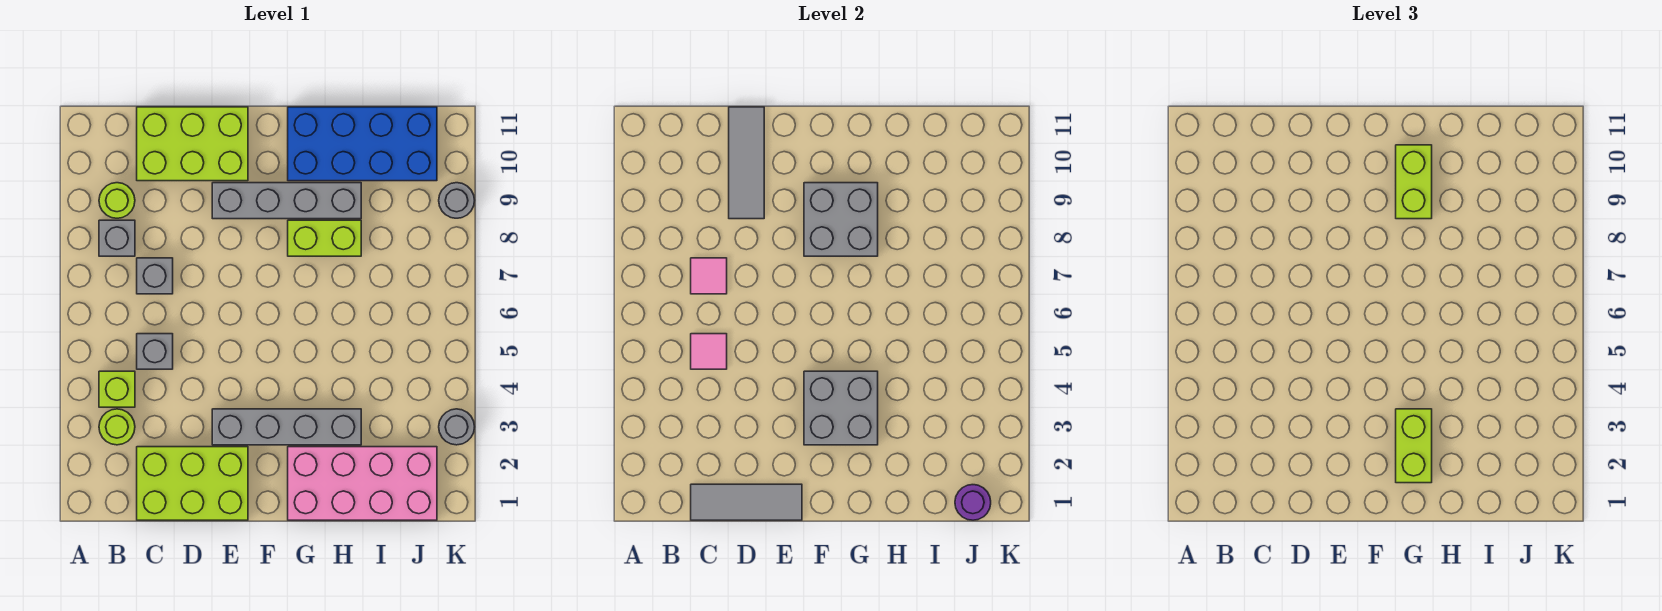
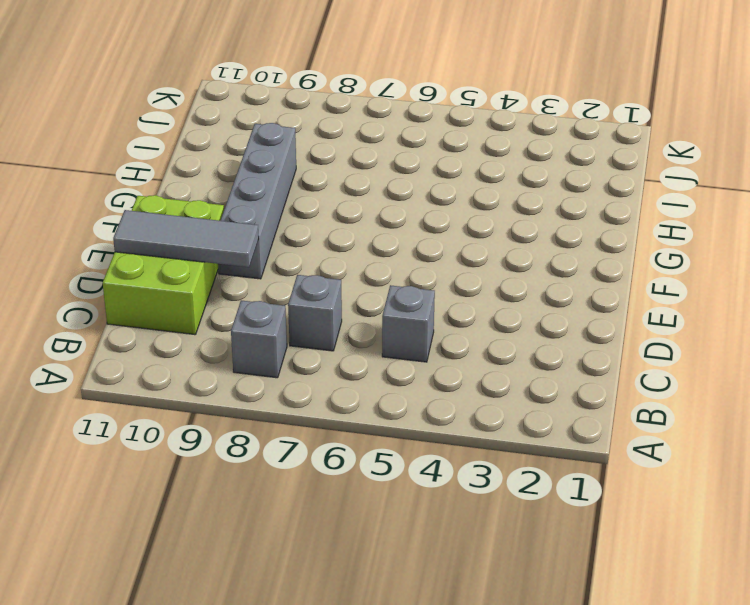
none -> lime 1x1 round brick [99,409,135,445]
none -> lime 1x1 brick [99,371,135,407]
none -> lime 1x1 round brick [99,183,135,218]

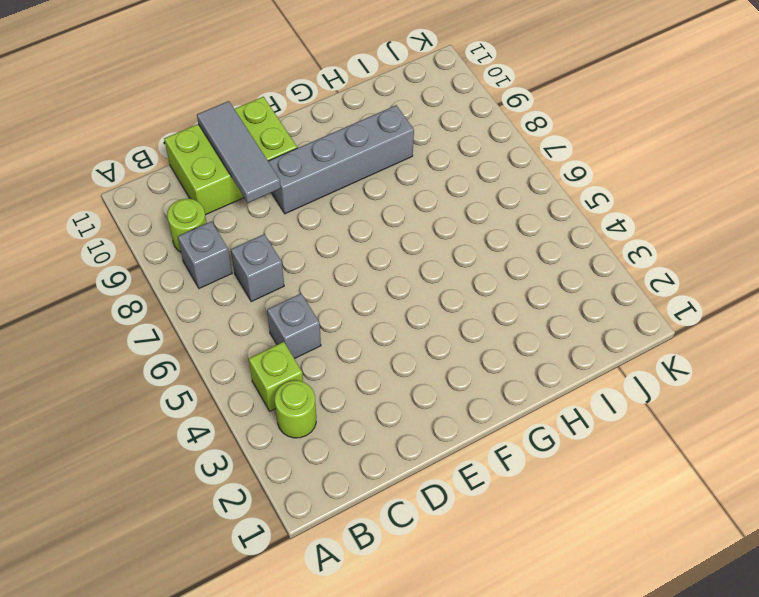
none -> lime 2x3 brick [137,447,248,520]
none -> grey 1x4 brick [212,409,361,445]
none -> pink 2x4 brick [288,447,437,520]

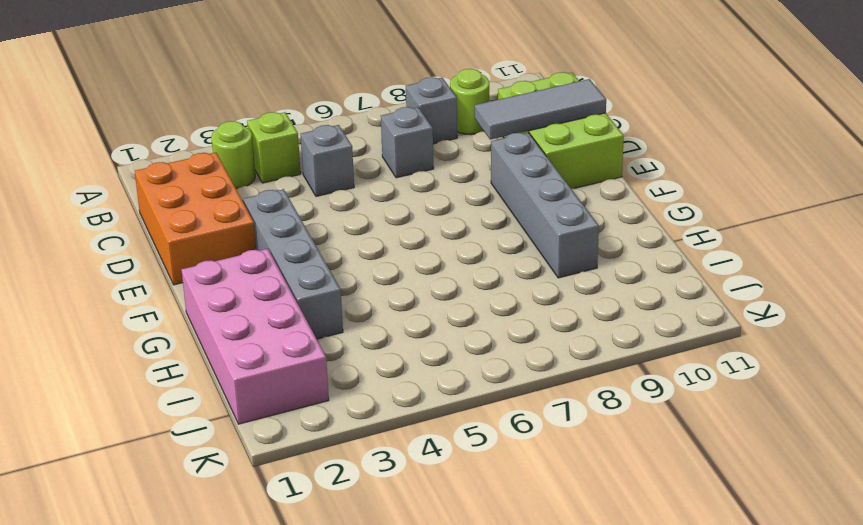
orange 2x3 brick [135,153,256,285] -> lime 2x3 brick [137,447,248,520]
none -> lime 1x2 brick [288,220,361,256]
none -> blue 2x4 brick [288,107,437,181]
none -> grey 1x1 round brick [439,409,475,445]

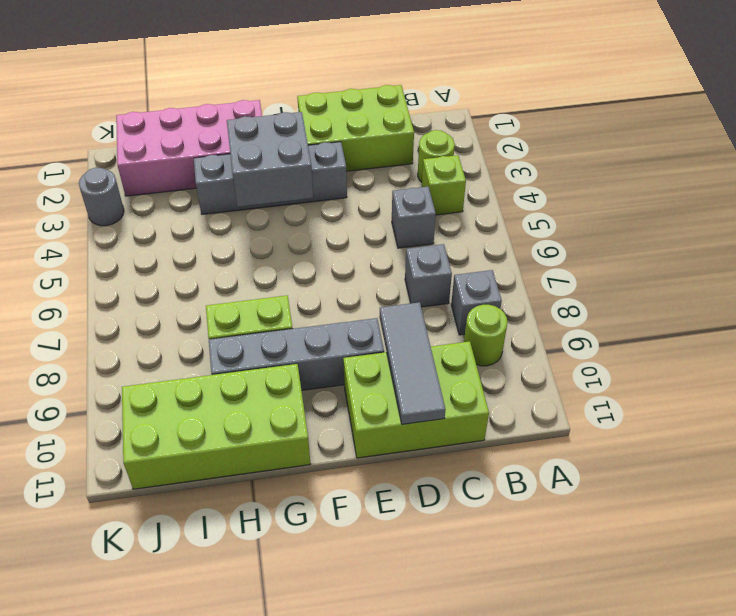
lime 2x4 brick [122,364,310,489] -> blue 2x4 brick [288,107,437,181]
none -> grey 1x1 round brick [439,183,475,218]
none -> grey 1x3 tile [691,484,802,520]
none -> pink 1x1 tile [691,334,727,369]

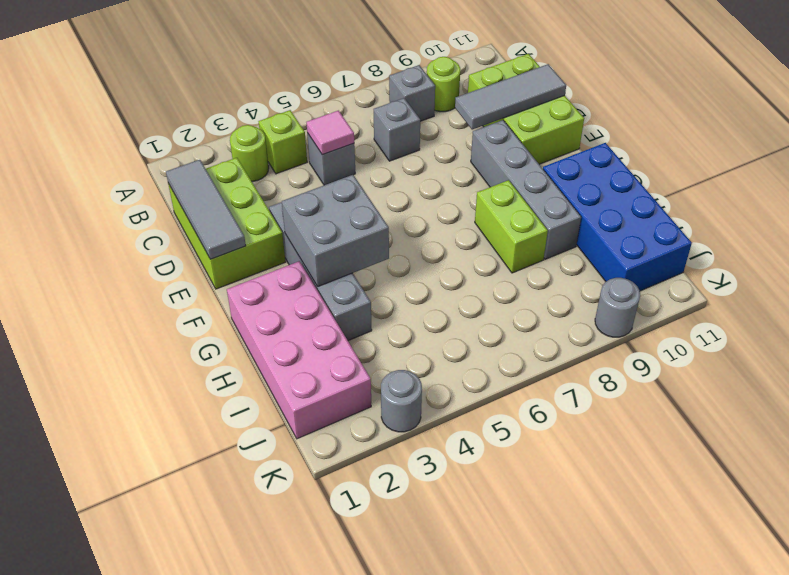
none -> pink 1x1 tile [691,258,727,294]
none -> grey 2x2 brick [804,183,878,256]
none -> purple 1x1 round brick [955,485,991,520]

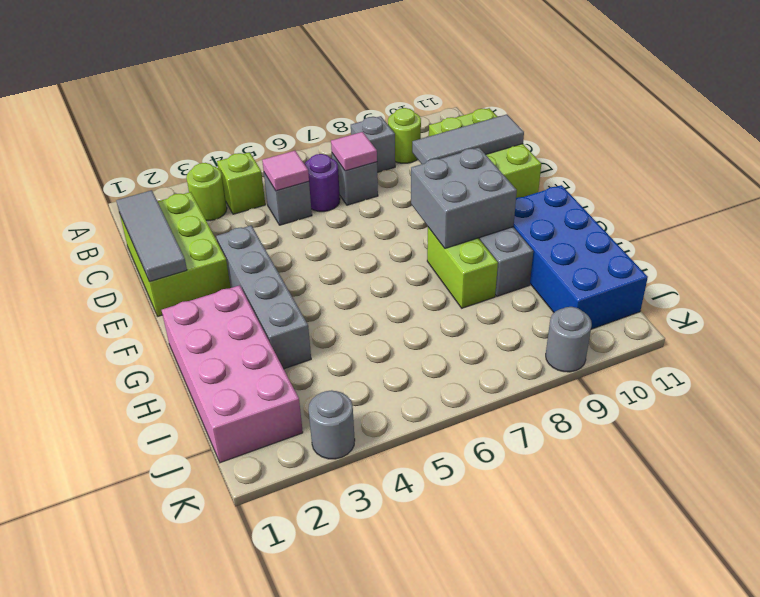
purple 1x1 round brick [305,154,340,212] -> purple 1x1 round brick moved to [955,485,991,520]
none -> grey 2x2 brick [804,371,878,445]
none -> lime 1x2 brick [1396,409,1432,483]
none -> lime 1x2 brick [1396,145,1432,219]

